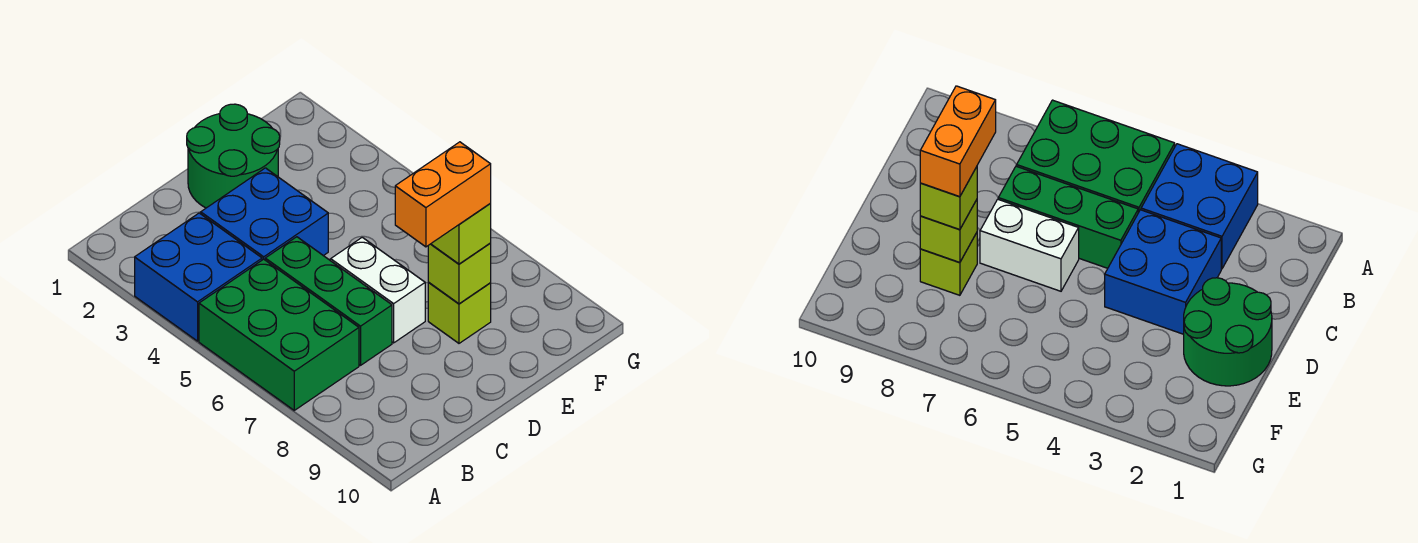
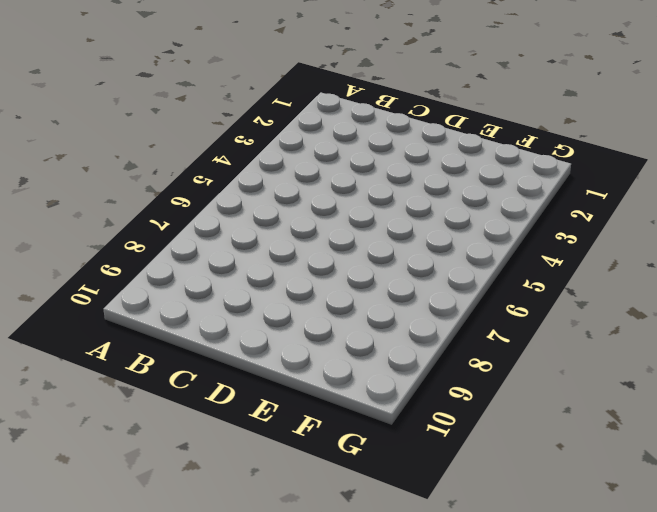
none -> blue 2x2 brick [135,213,262,341]
none -> green 2x3 brick [199,259,359,410]

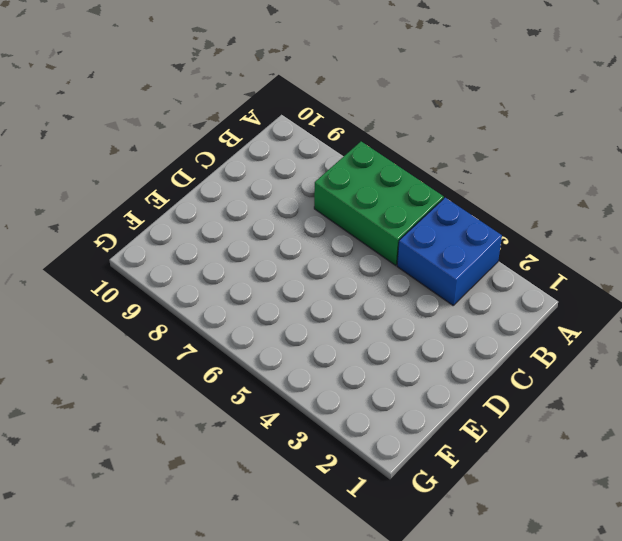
none -> blue 2x2 brick [201,168,328,260]
none -> green 1x3 brick [265,237,392,365]

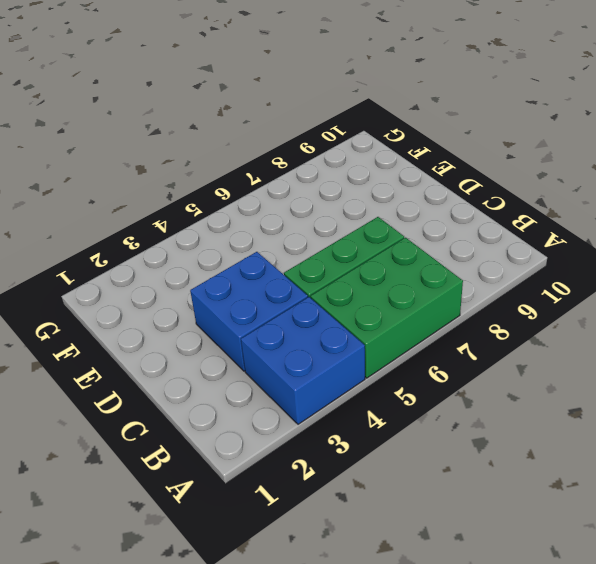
none -> green 2x2 round brick [187,104,280,208]
none -> white 1x2 brick [331,237,425,343]

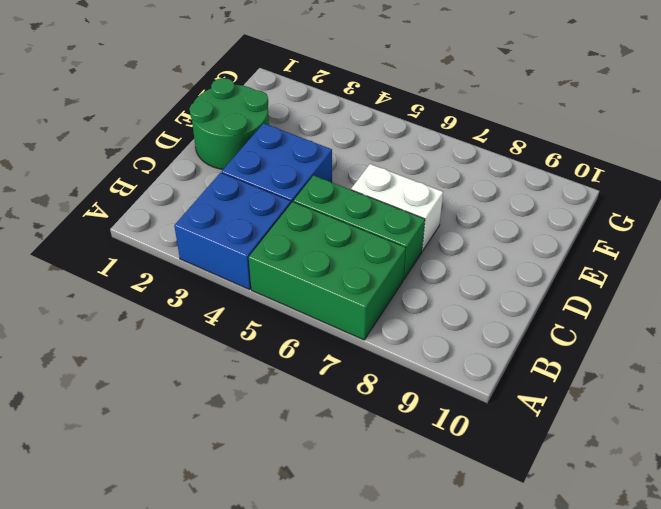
none -> lime 1x1 brick [428,283,491,343]
none -> lime 1x1 brick [428,243,491,304]

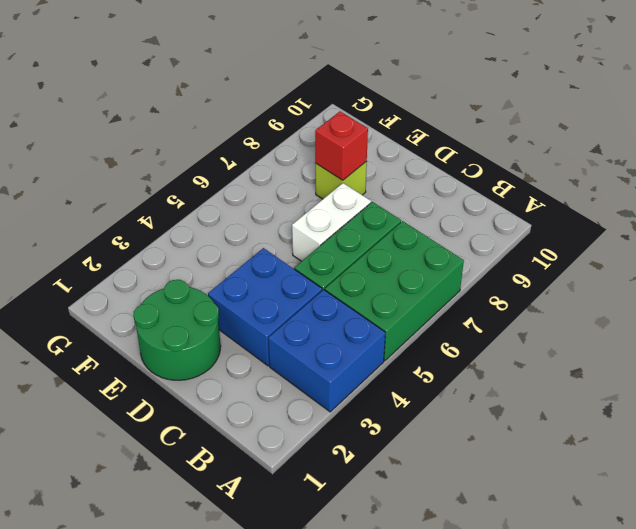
red 1x1 brick [315,111,368,180] -> lime 1x1 brick [428,243,491,304]
none -> lime 1x1 brick [431,204,491,264]
none -> orange 1x2 brick [395,142,491,247]

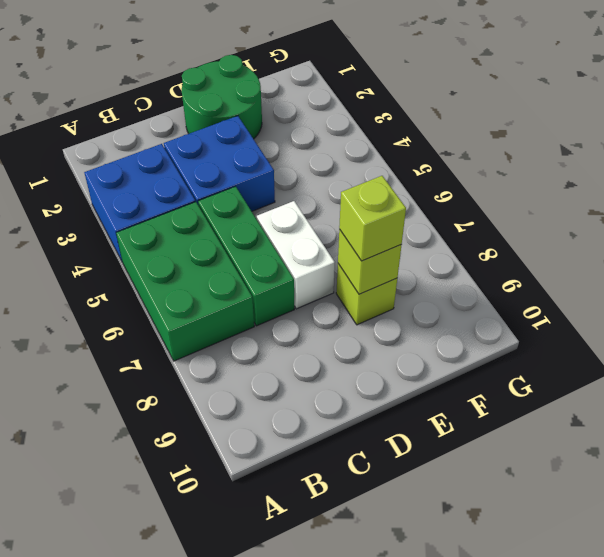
none -> orange 1x2 brick [395,142,491,247]

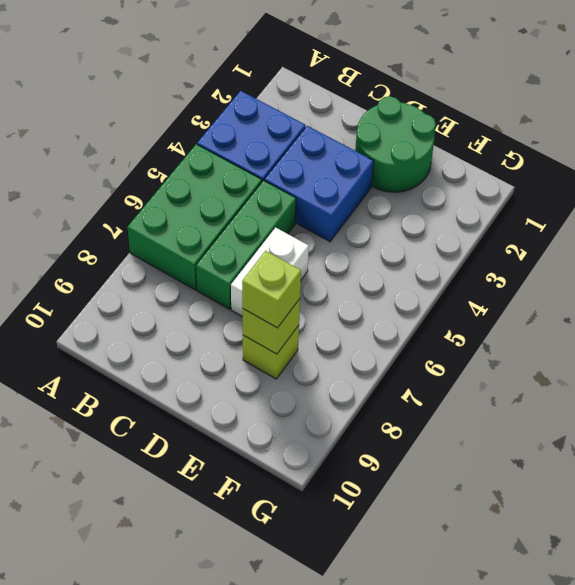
none -> orange 1x2 brick [395,142,491,247]

